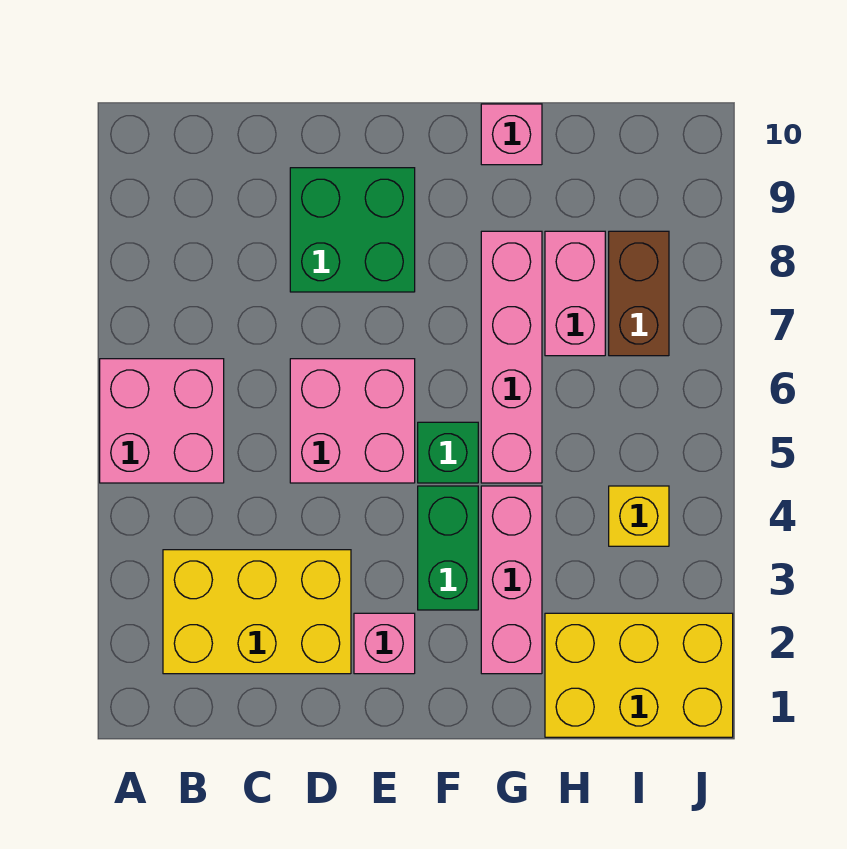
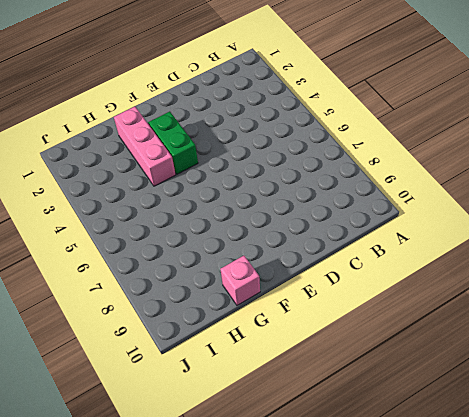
none -> pink 2x2 brick [100,359,224,483]
none -> yellow 2x3 brick [163,550,351,674]
none -> pink 2x2 brick [290,359,415,483]

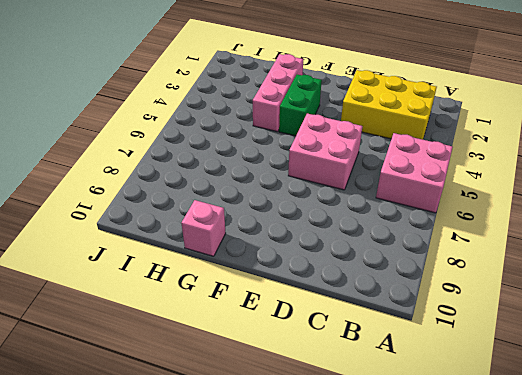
none -> green 2x2 brick [290,168,415,292]
none -> pink 1x1 brick [354,613,415,674]
none -> green 1x1 brick [418,422,478,483]

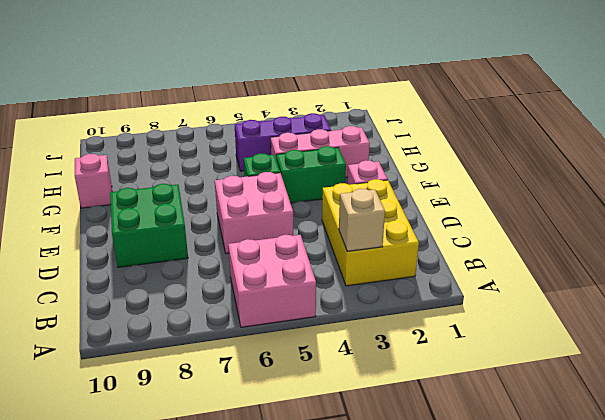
tan 1x1 brick [339,189,385,251] -> none
purple 1x3 brick [235,113,331,171] -> none
none -> pink 1x4 brick [481,231,542,483]
none -> yellow 2x3 brick [545,613,733,737]
none -> pink 1x2 brick [545,231,605,356]

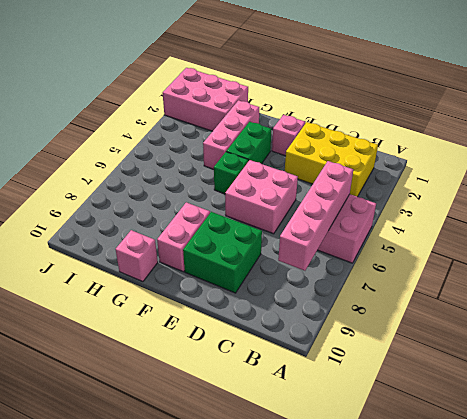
pink 1x4 brick [278,161,353,271] -> pink 1x4 brick moved to [481,231,542,483]
pink 1x2 brick [157,202,210,272] -> pink 1x2 brick moved to [545,231,605,356]
pink 2x3 brick [163,68,248,131] -> yellow 2x3 brick [545,613,733,737]
none -> yellow 1x1 brick [609,486,669,546]
none -> brown 1x2 brick [609,231,669,356]

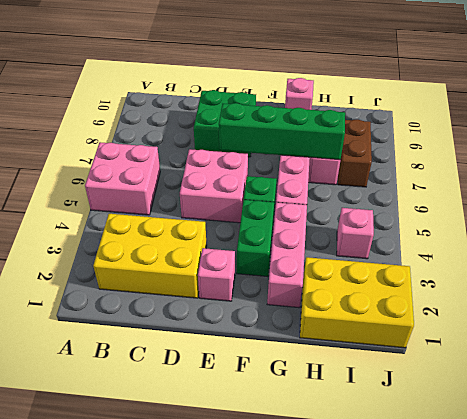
green 1x4 brick [219,103,345,160] -> none
pink 1x1 brick [337,208,374,259] -> yellow 1x1 brick [609,486,669,546]

